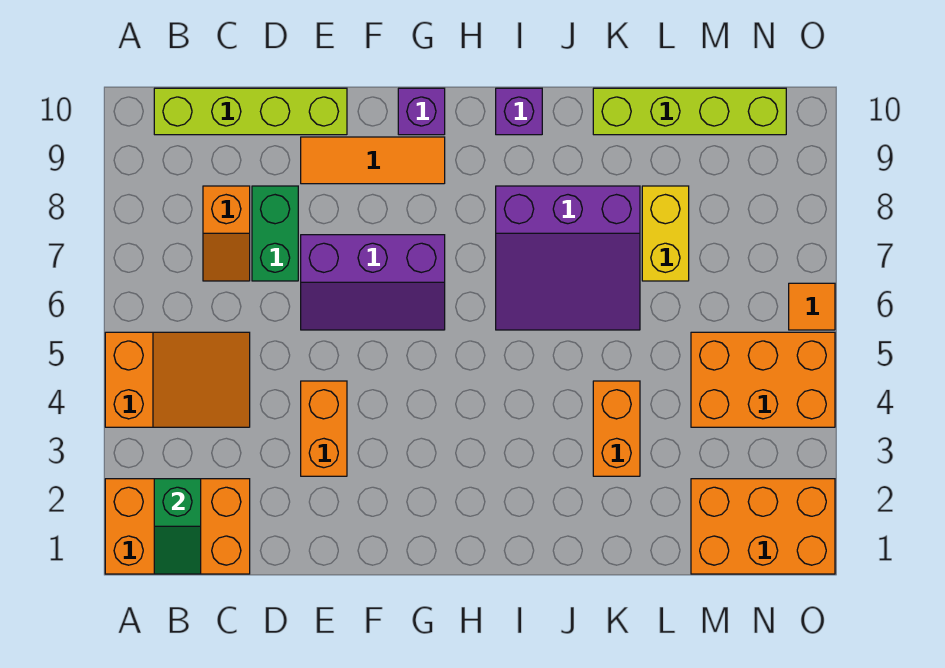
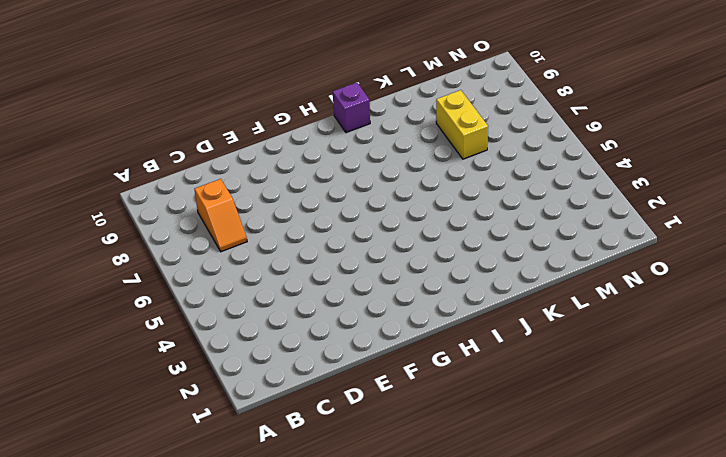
none -> orange 2x3 brick [105,479,250,574]
none -> orange 2x3 slope [105,332,250,427]
none -> lime 1x4 brick [154,88,347,135]

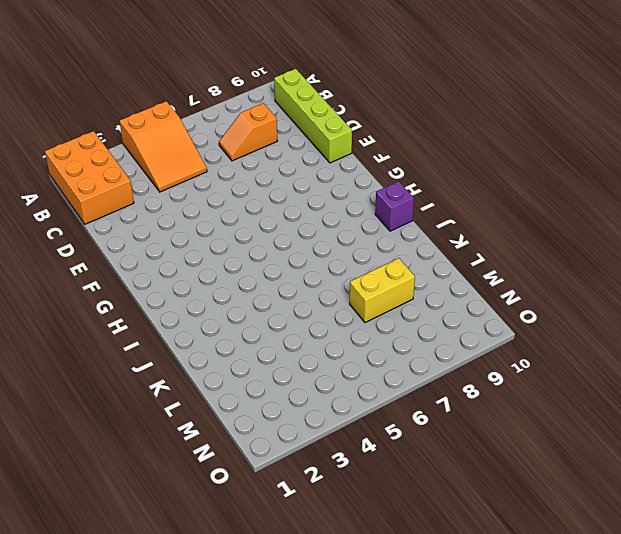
none -> green 1x2 brick [252,186,298,281]
none -> orange 1x2 brick [301,381,347,476]
none -> purple 2x3 slope [301,235,445,330]

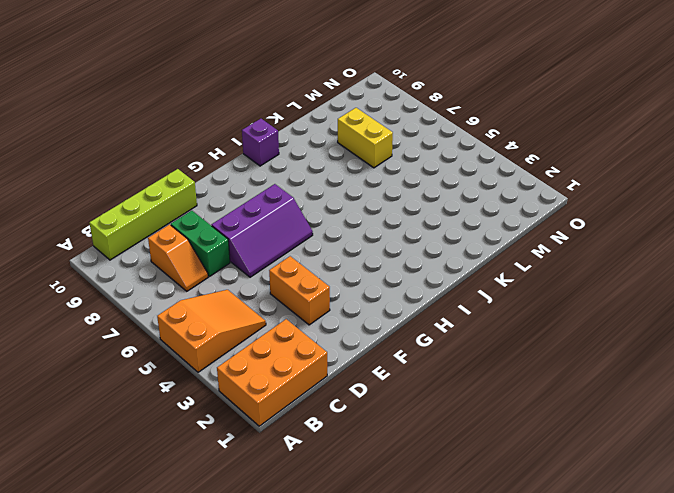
none -> orange 1x3 tile [301,137,445,184]
none -> purple 1x1 brick [398,88,445,135]
none -> purple 3x3 slope [496,186,640,330]

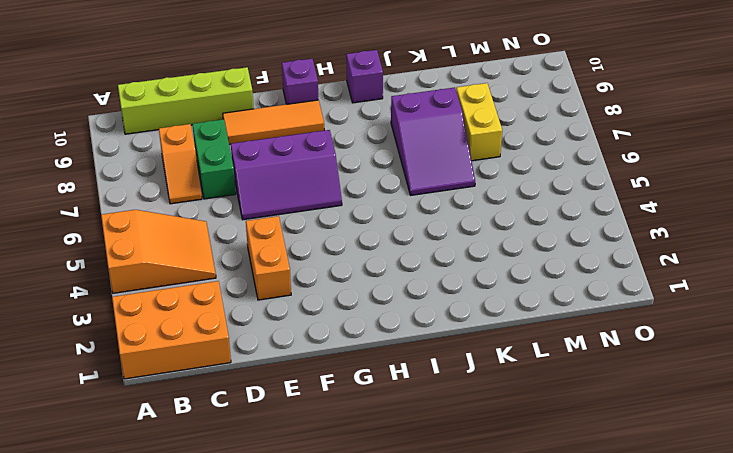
purple 2x3 slope [391,87,475,195] -> purple 3x3 slope [496,186,640,330]
none -> orange 1x2 brick [593,381,640,476]
none -> lime 1x4 brick [593,88,786,135]
none -> orange 2x3 brick [691,479,835,574]

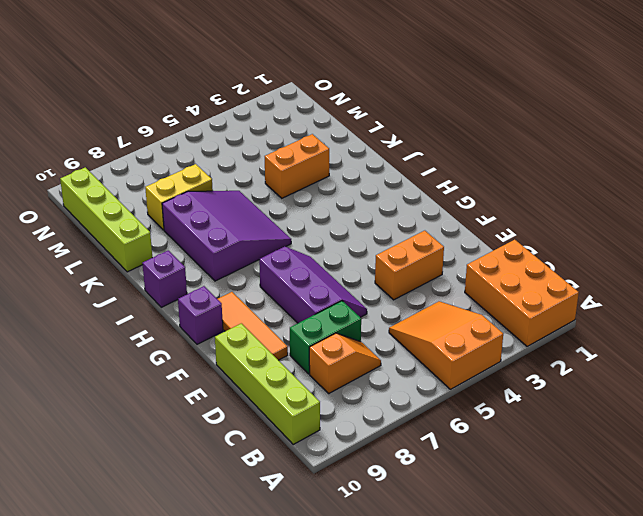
none -> orange 2x3 brick [691,479,835,574]
none -> orange 2x3 brick [691,332,835,427]
none -> orange 1x1 tile [789,283,835,330]

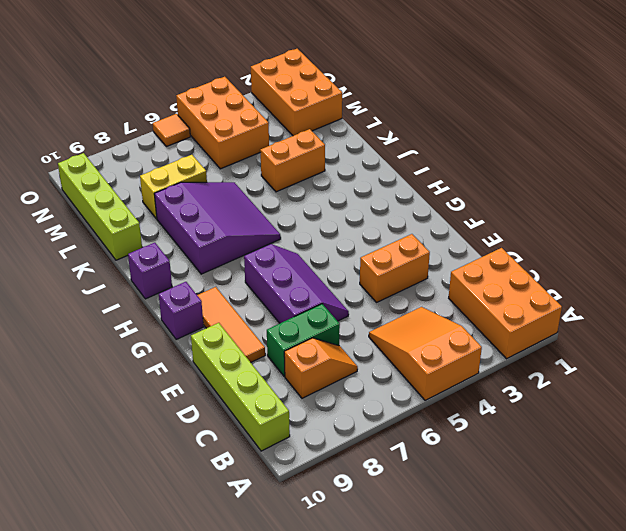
none -> green 1x2 slope [154,479,201,574]

